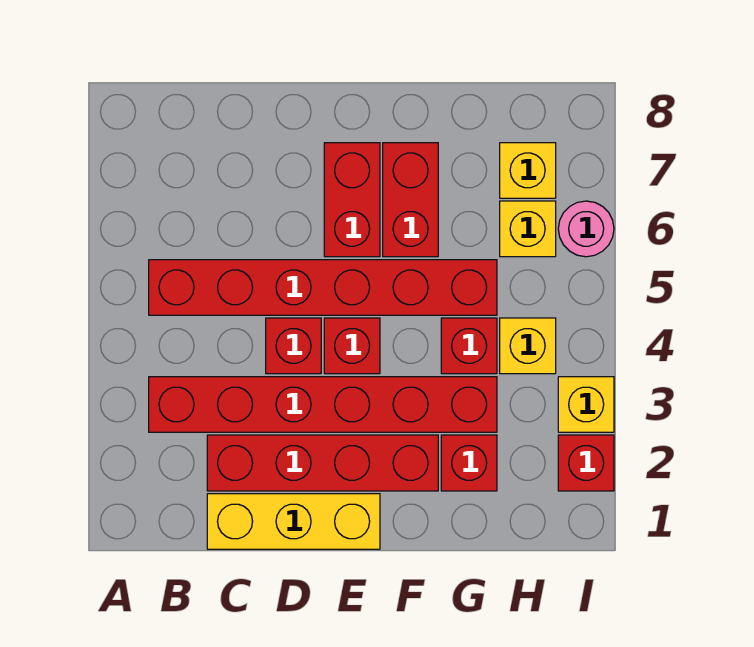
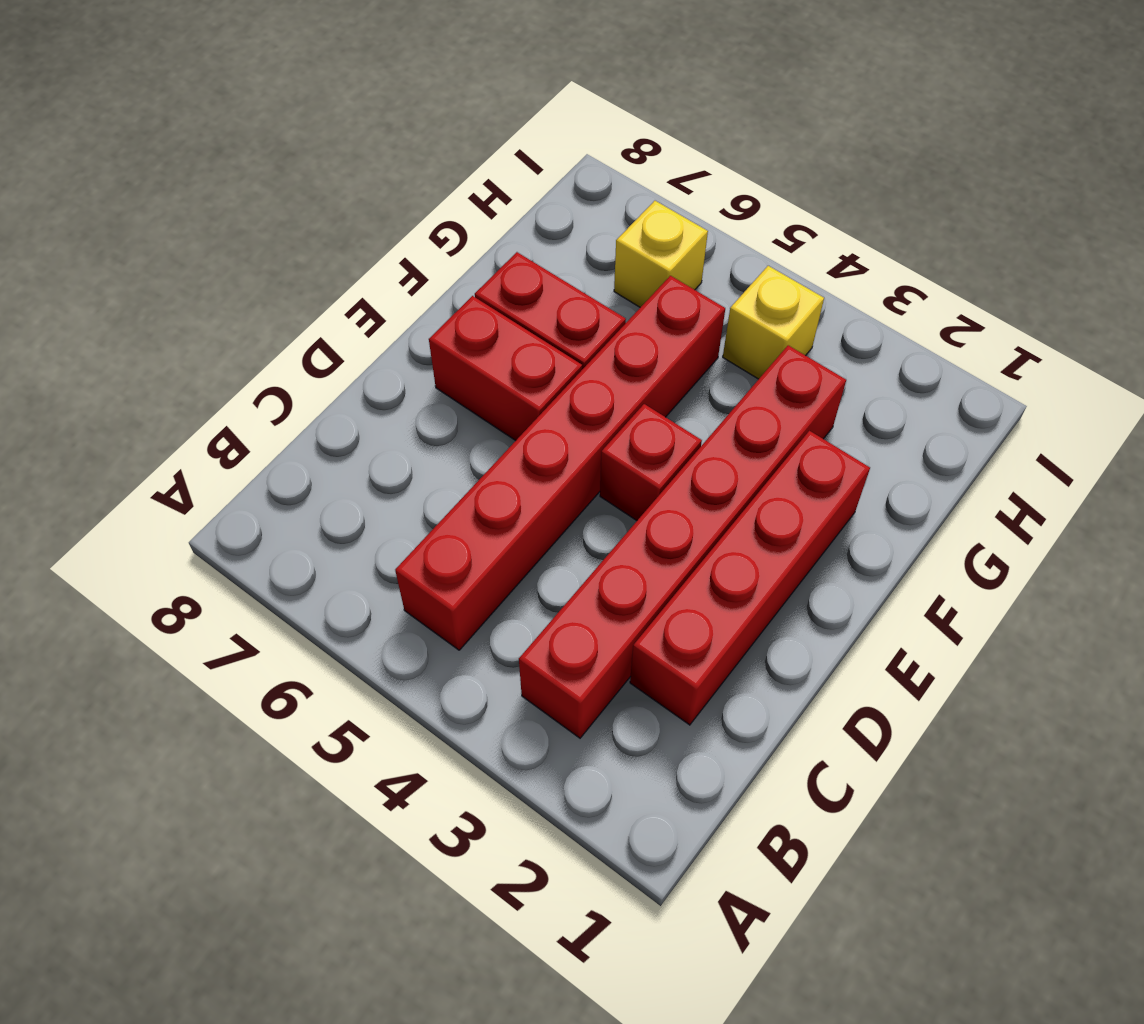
none -> yellow 1x3 brick [207,494,380,549]
none -> red 1x1 brick [266,318,321,374]
none -> red 1x1 brick [441,435,497,491]

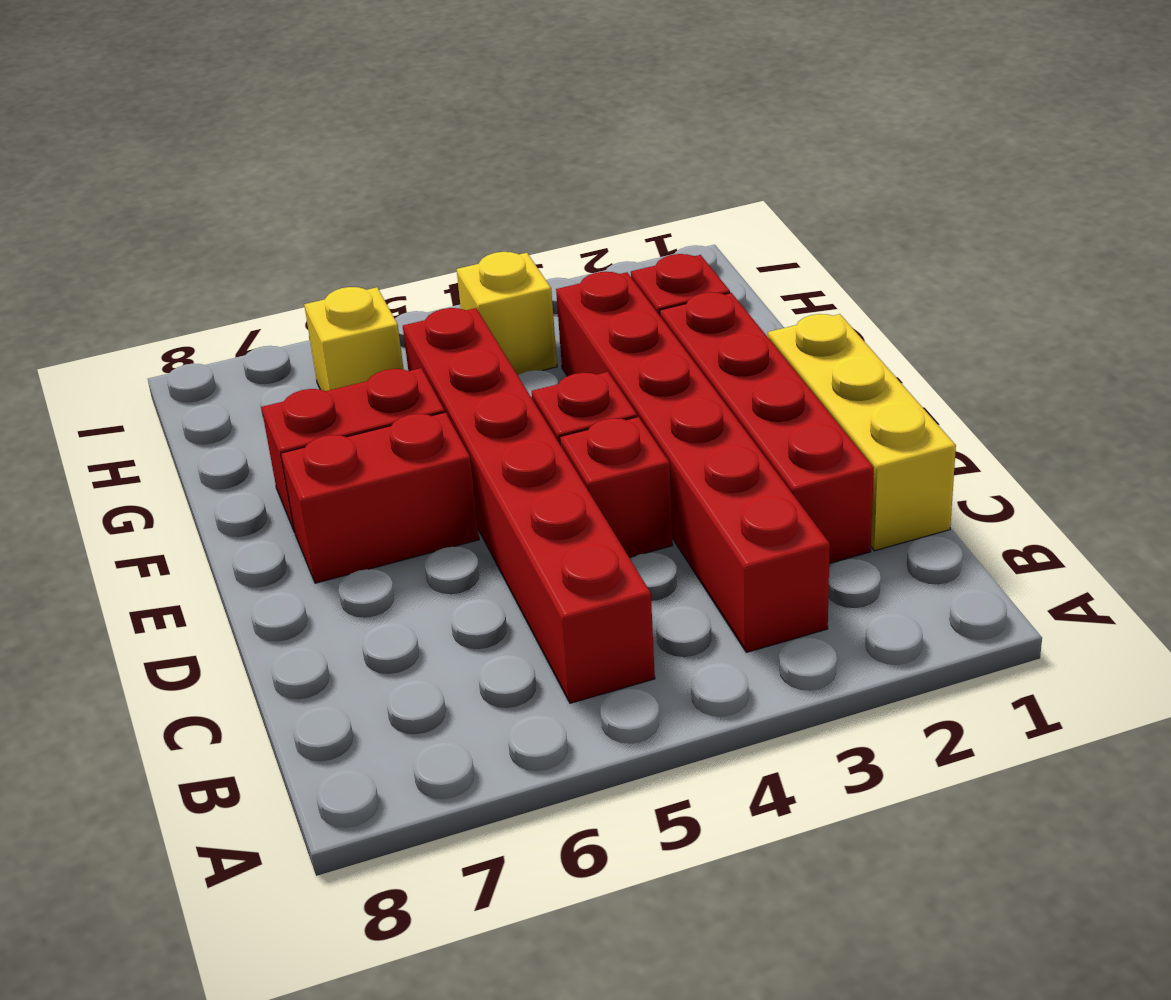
none -> red 1x1 brick [441,318,497,374]
none -> yellow 1x1 brick [500,143,556,198]
none -> red 1x1 brick [558,435,614,491]

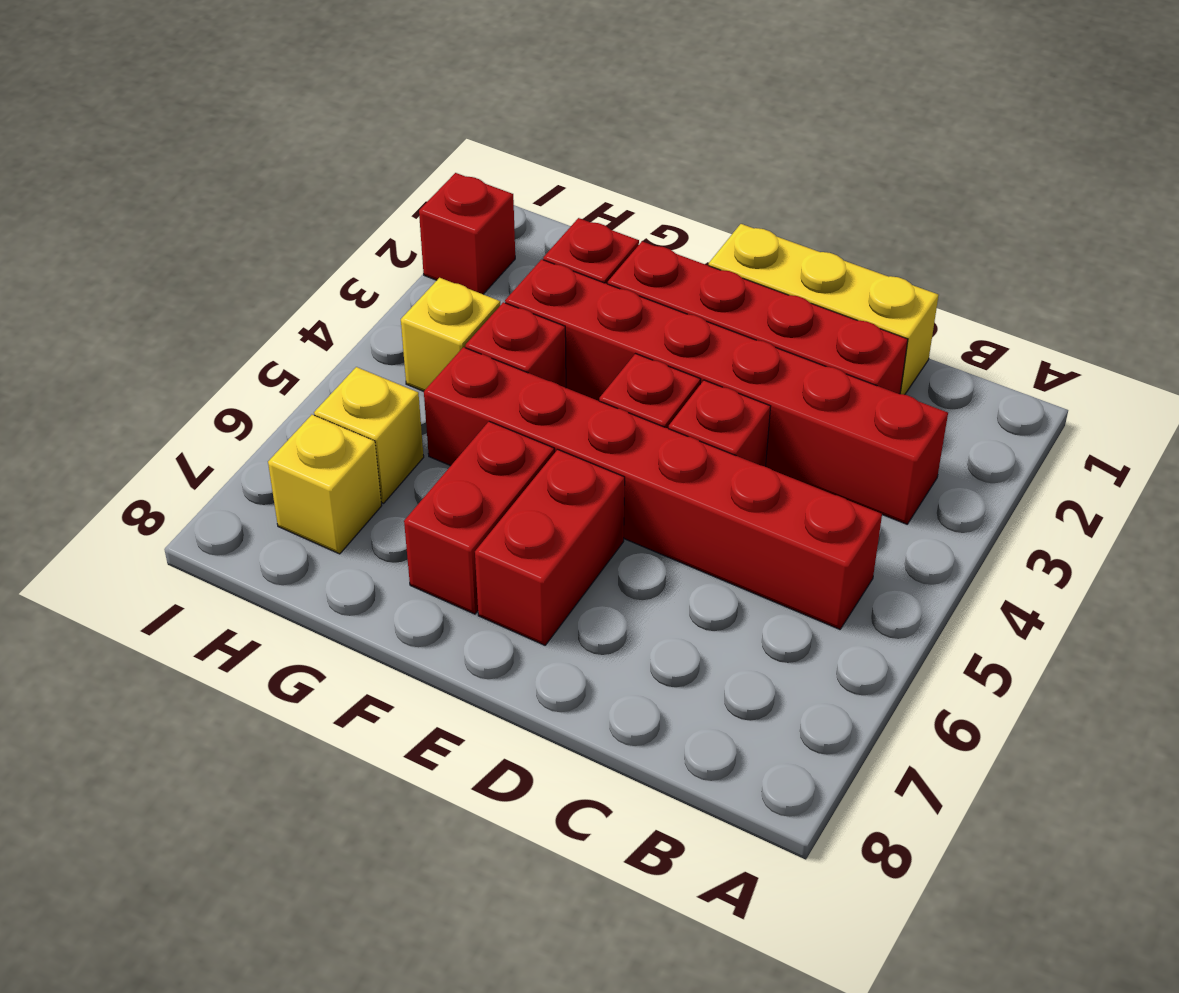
none -> yellow 1x1 brick [558,377,614,432]
none -> pink 1x1 round brick [558,201,614,257]

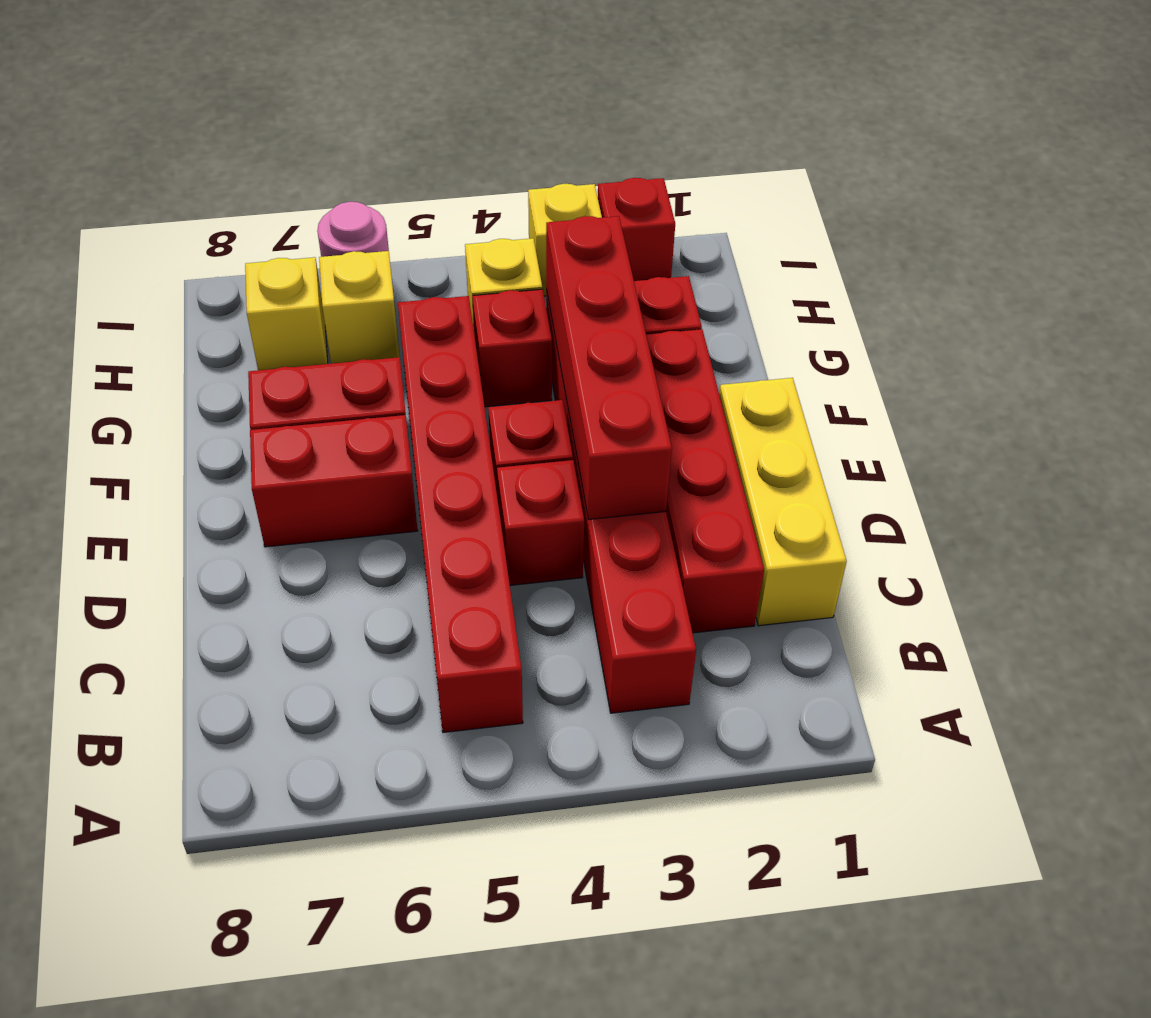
red 1x4 brick [546,216,672,519] -> none

